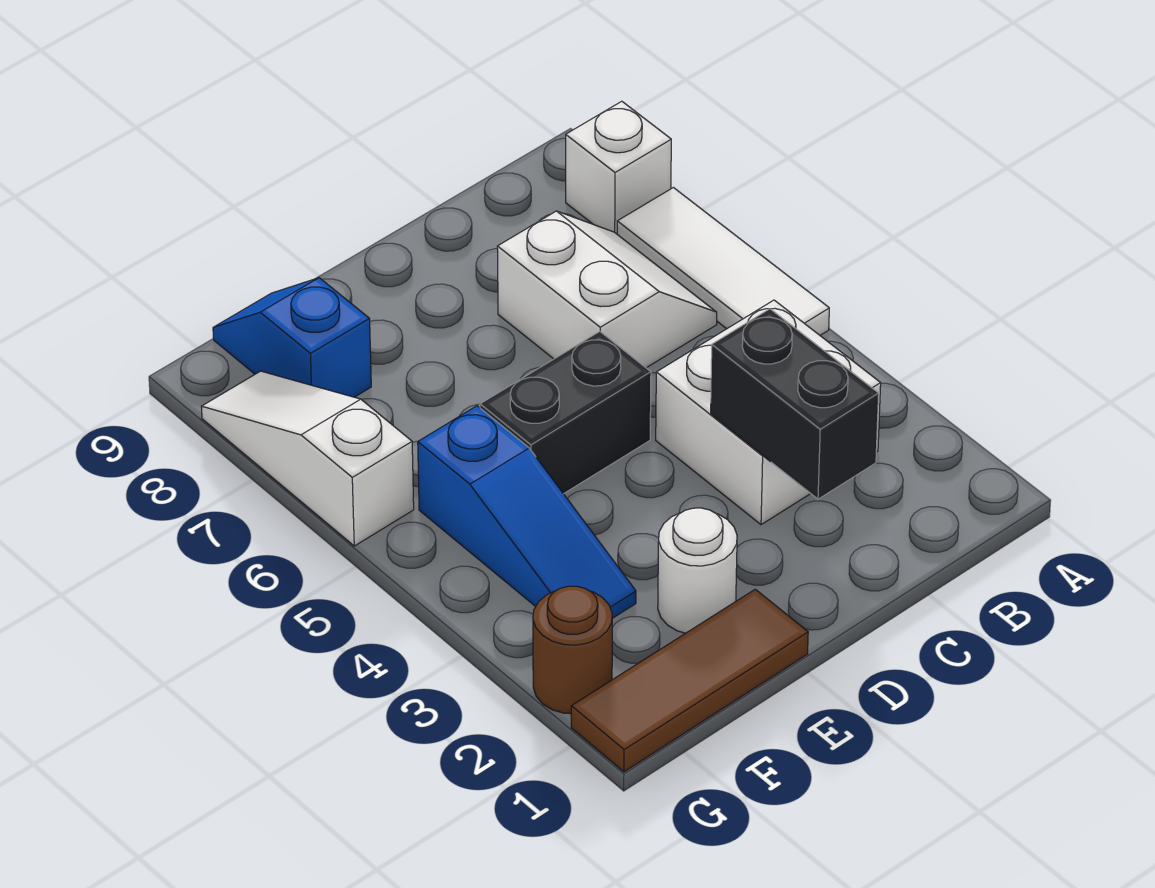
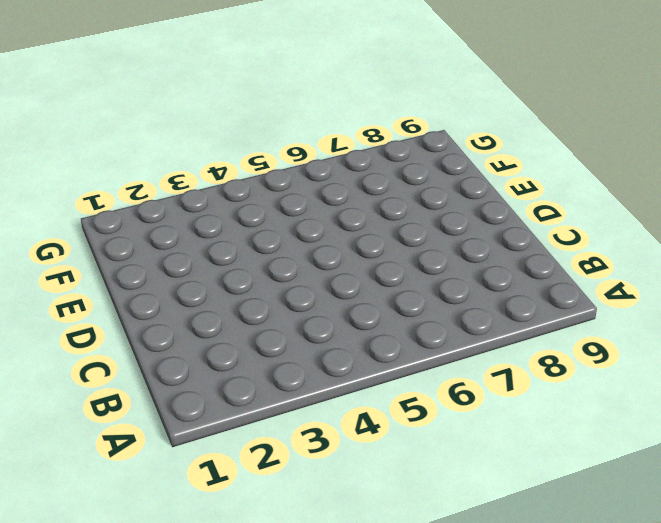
none -> white 1x3 tile [617,188,829,335]
none -> white 1x1 brick [566,101,671,234]
none -> white 2x2 brick [656,300,881,525]

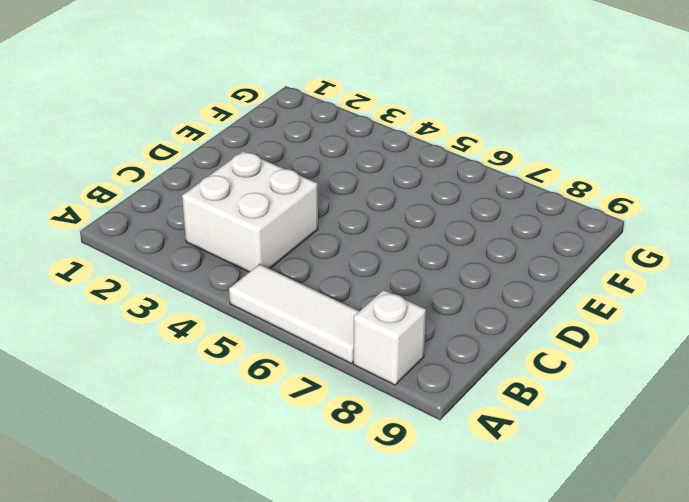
none -> white 2x2 slope [497,211,717,368]
none -> black 1x2 brick [480,332,651,494]
none -> brown 1x3 tile [571,589,808,772]

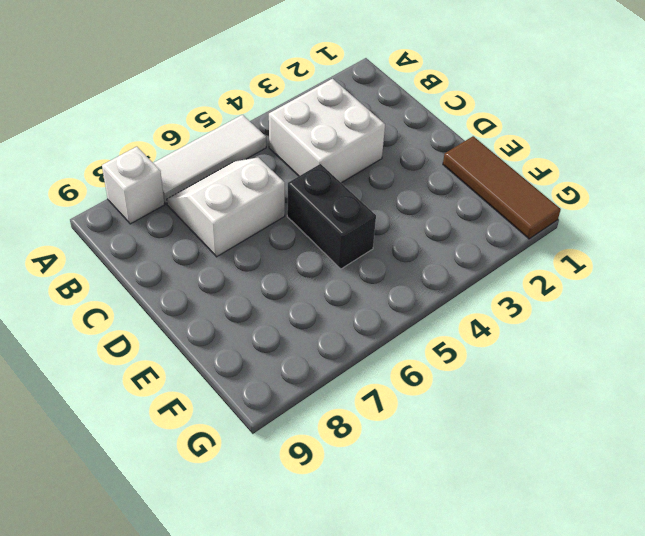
none -> white 1x1 round brick [658,508,737,633]
none -> blue 1x3 slope [418,406,636,618]
none -> blue 1x2 slope [213,278,371,397]

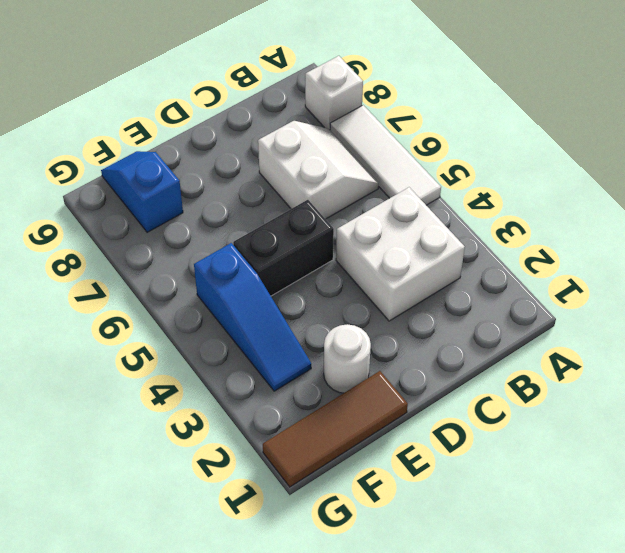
none -> brown 1x1 round brick [533,586,612,714]
none -> white 1x3 slope [201,371,414,546]
none -> black 1x2 brick [711,309,879,499]

